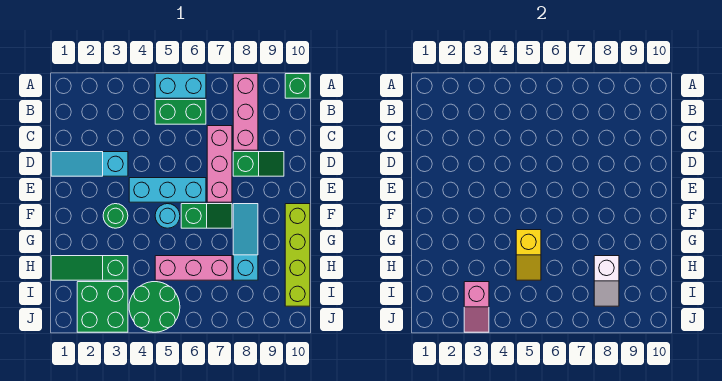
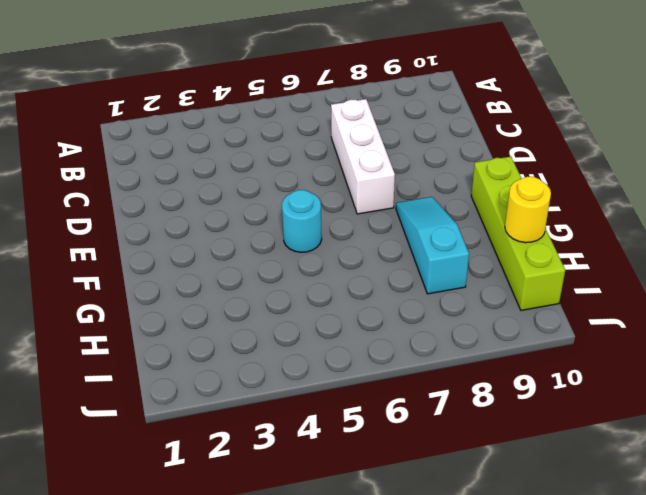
white 1x3 brick [331,99,395,214] -> pink 1x3 brick [207,126,232,202]
yellow 1x1 round brick [505,177,551,243] -> none
none -> cyan 1x2 brick [155,74,206,98]
none -> pink 1x3 brick [233,74,258,150]
none -> green 1x1 brick [285,74,310,98]

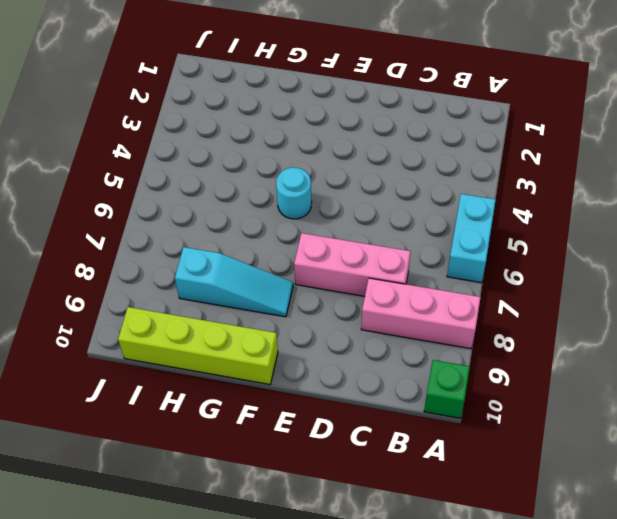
none -> green 1x2 brick [155,100,206,124]
none -> cyan 1x3 slope [51,152,128,176]
none -> green 1x2 slope [233,152,284,176]

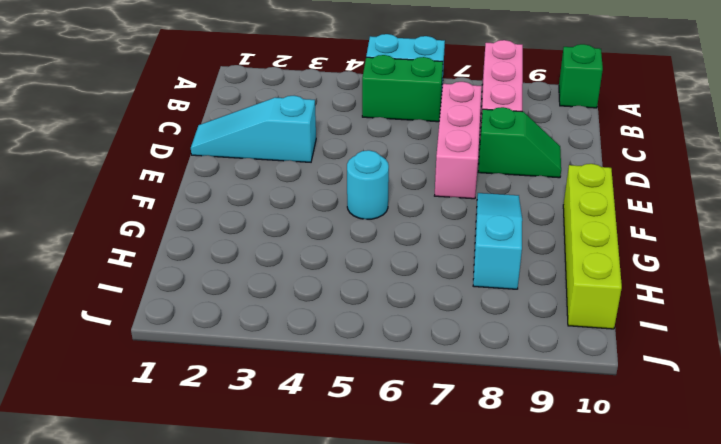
none -> cyan 1x3 brick [129,178,206,202]
none -> green 1x1 round brick [103,204,128,228]
none -> green 1x2 slope [181,204,232,228]

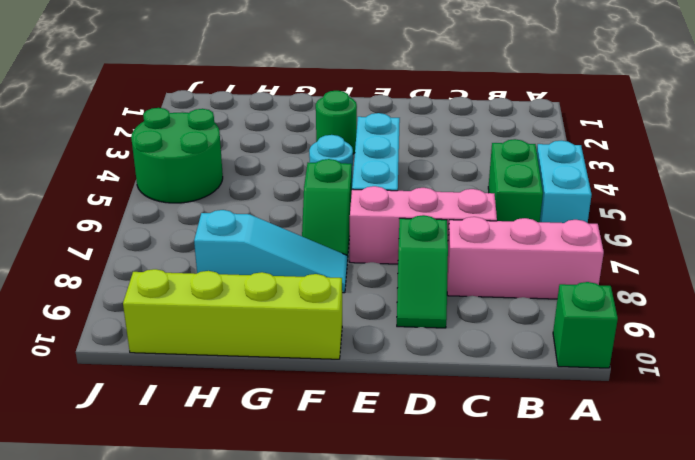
none -> cyan 1x3 slope [51,152,128,176]
none -> green 1x3 slope [51,256,128,280]
none -> pink 1x3 brick [155,256,232,280]

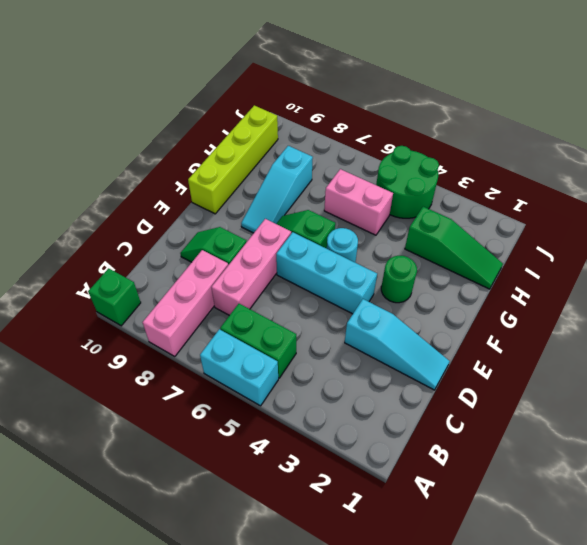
pink 1x2 brick [324,169,393,235] -> pink 1x3 brick [155,256,232,280]
none -> green 2x2 brick [77,282,128,332]
none -> yellow 1x2 slope [516,230,541,280]
none -> white 1x2 slope [594,256,619,306]

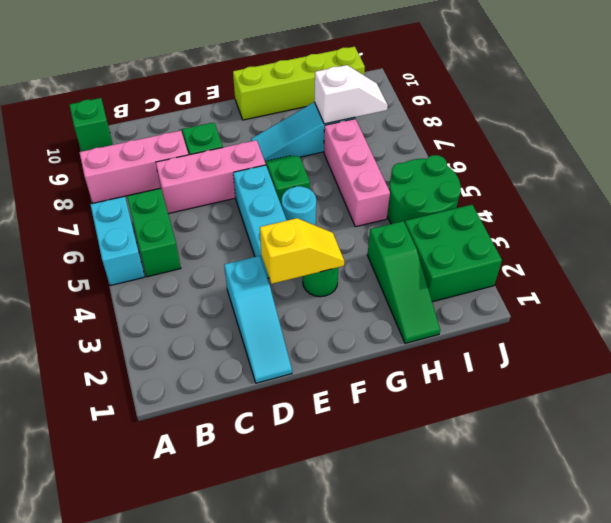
yellow 1x2 slope [260,218,344,284] -> yellow 1x2 slope moved to [516,230,541,280]
none -> pink 1x2 slope [464,282,489,332]

